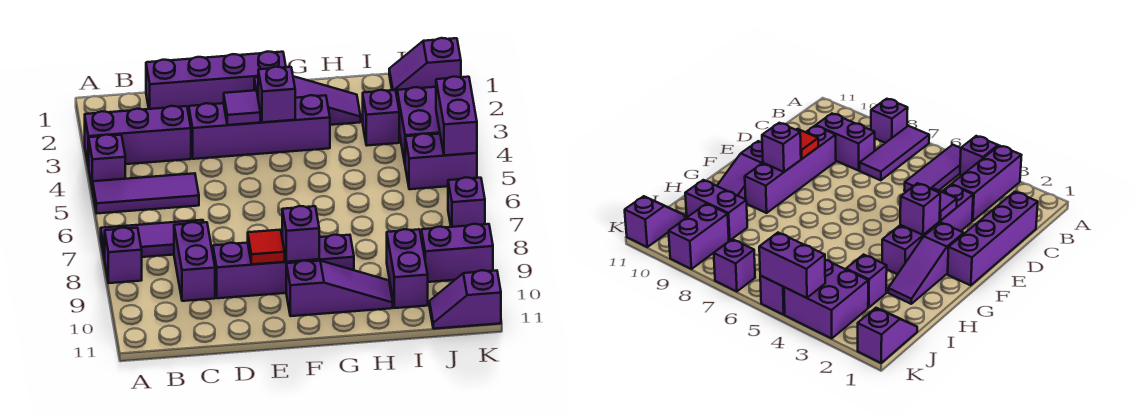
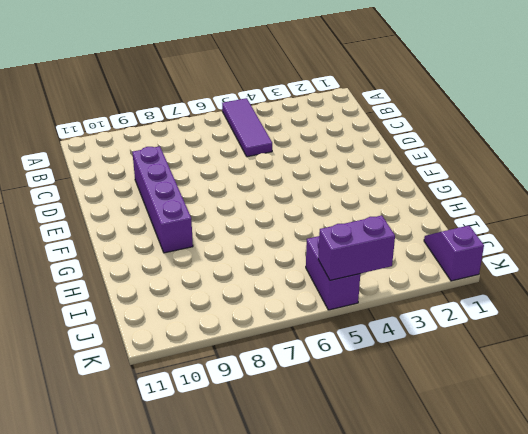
none -> purple 1x3 brick [85,106,191,167]
none -> purple 1x1 brick [89,135,125,190]
none -> purple 1x3 tile [101,220,204,260]

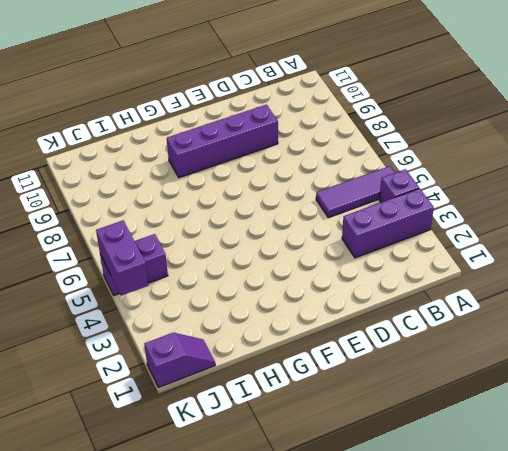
none -> purple 1x3 tile [101,220,204,260]
none -> purple 1x1 brick [105,228,142,283]
none -> purple 1x4 brick [146,51,286,112]

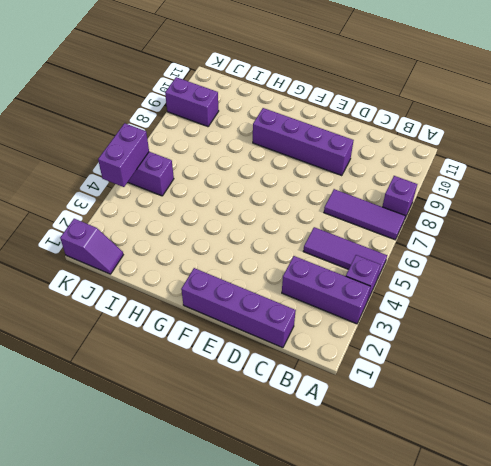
none -> purple 1x2 brick [174,222,215,301]
none -> purple 1x4 brick [188,95,330,159]
none -> purple 1x3 slope [254,76,361,125]

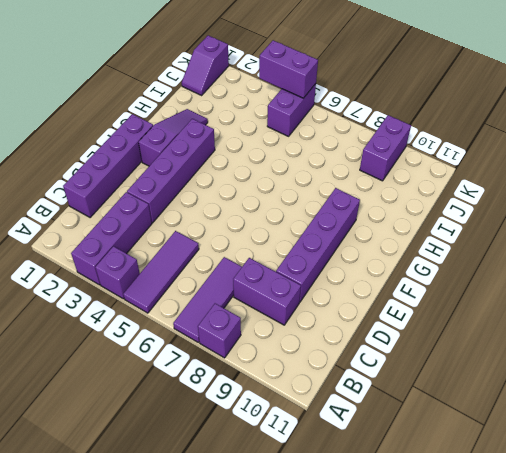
none -> purple 1x3 slope [286,261,393,316]
none -> purple 1x1 brick [363,90,399,145]
none -> purple 1x2 brick [387,229,428,308]

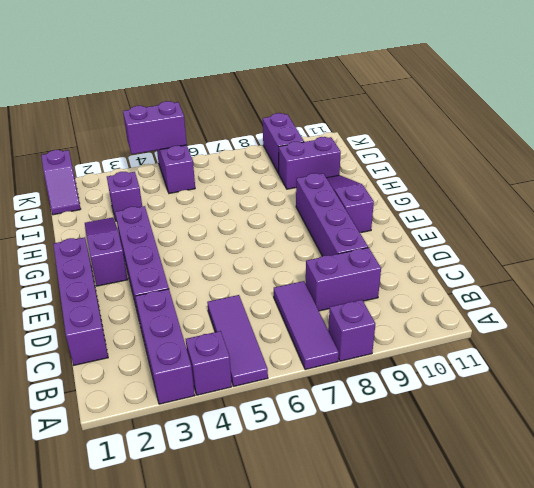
none -> purple 2x2 brick [397,87,440,163]
none -> purple 1x2 slope [429,270,501,329]
none -> purple 1x1 brick [448,177,485,227]

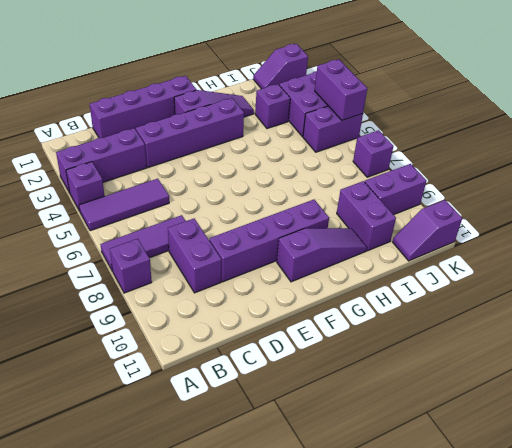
none -> purple 1x1 tile [224,90,260,125]
none -> red 1x1 tile [248,230,285,264]
none -> purple 1x1 brick [258,67,295,122]

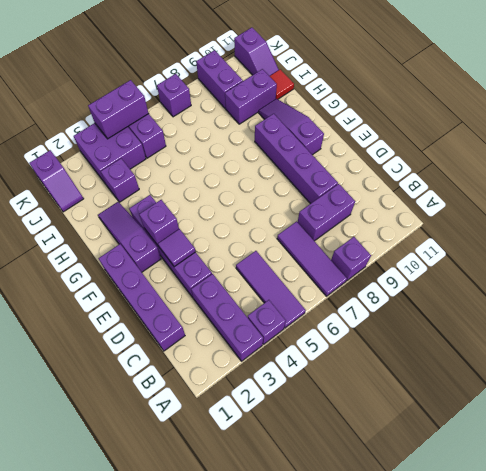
red 1x1 tile [270,69,294,99] -> red 1x1 tile moved to [248,230,285,264]
none -> purple 1x1 brick [282,206,319,262]

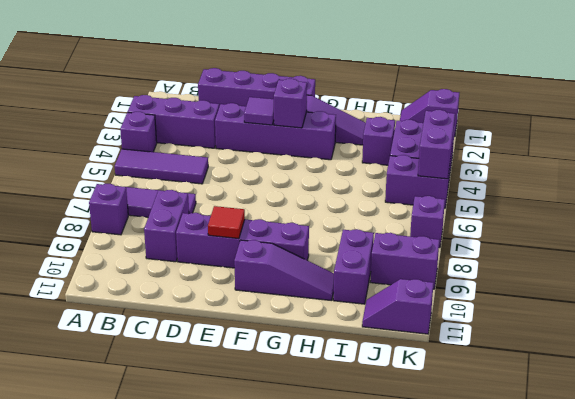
none -> purple 1x1 brick [282,206,319,262]

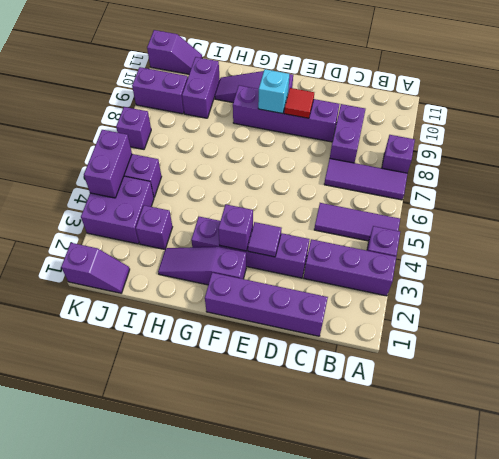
cyan 1x1 brick [258,69,289,114] -> purple 1x1 brick [282,206,319,262]

